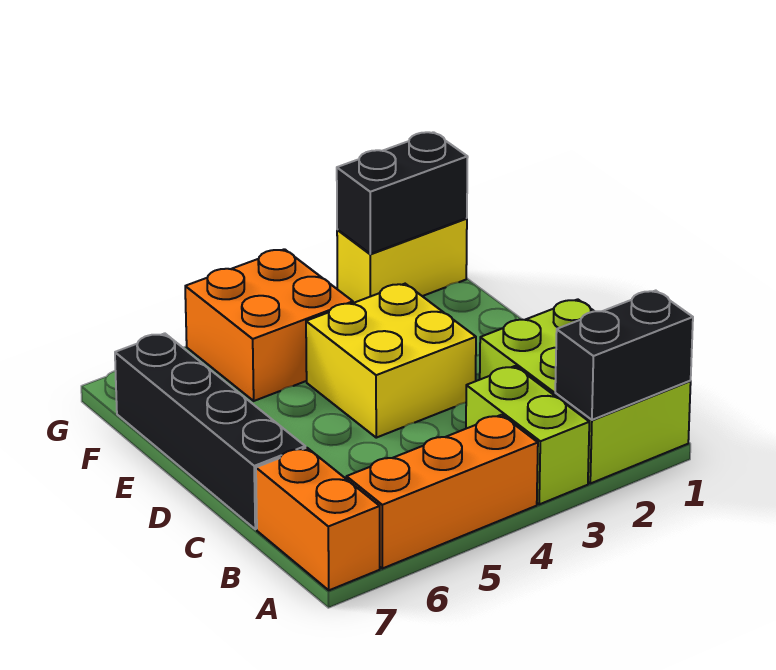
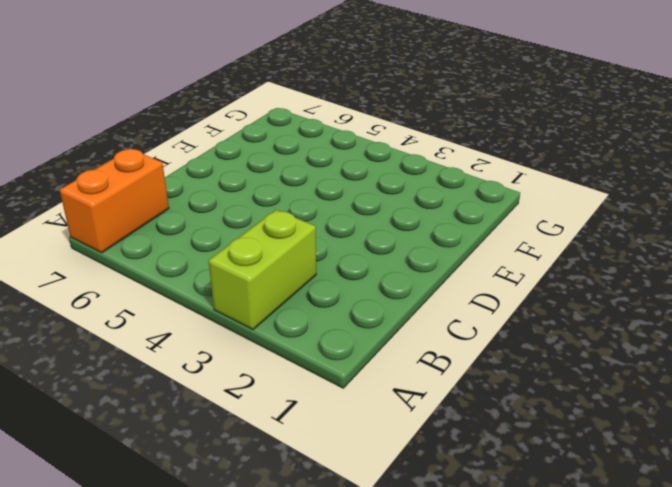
none -> lime 2x3 brick [480,299,691,483]
none -> orange 1x3 brick [347,415,538,569]

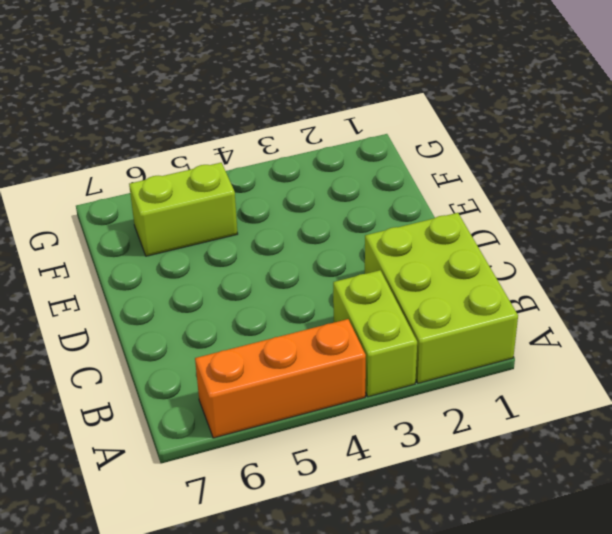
lime 1x2 brick [129,163,238,256] -> orange 2x2 brick [185,249,353,401]
none -> orange 1x2 brick [256,448,380,590]
none -> black 1x4 brick [115,333,305,529]

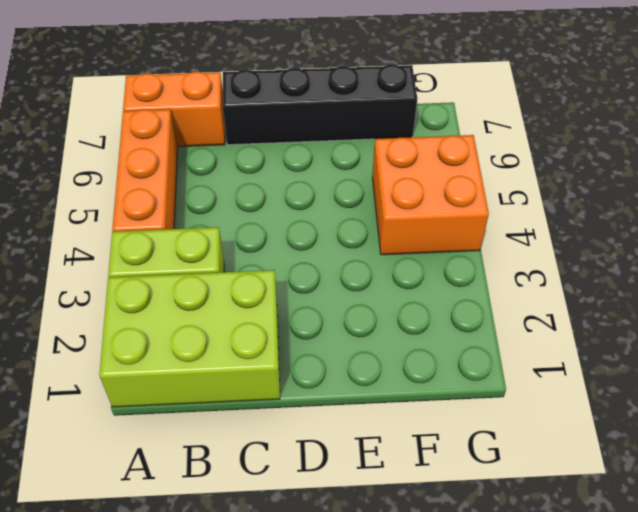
none -> yellow 2x2 brick [306,284,476,438]
none -> yellow 1x2 brick [337,218,467,303]

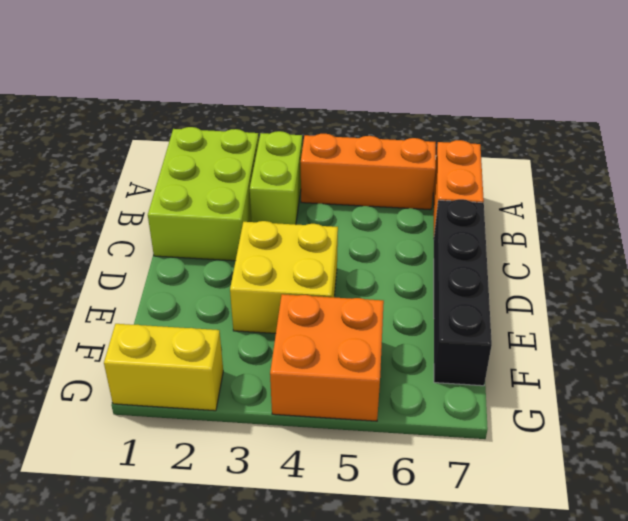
none -> black 1x2 brick [555,291,693,420]
none -> black 1x2 brick [337,132,468,254]

